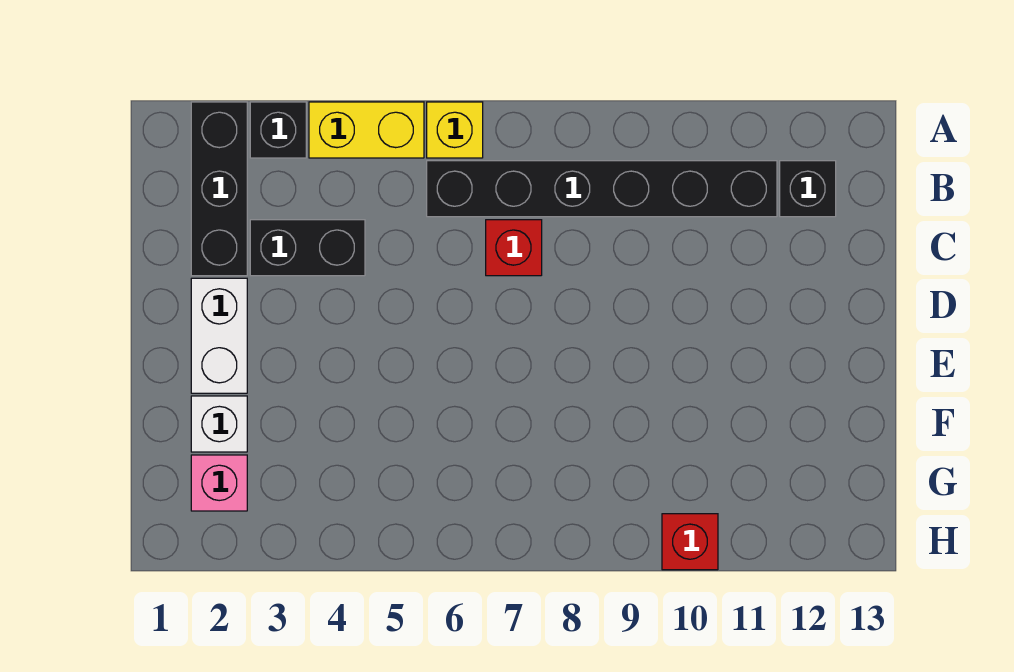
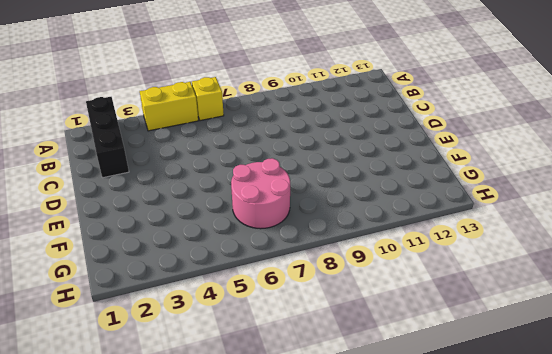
pink 2x2 round brick [231,158,290,229] -> none
none -> black 1x1 brick [250,102,306,158]
none -> black 1x6 brick [427,161,777,217]
none -> black 1x1 brick [780,161,836,217]

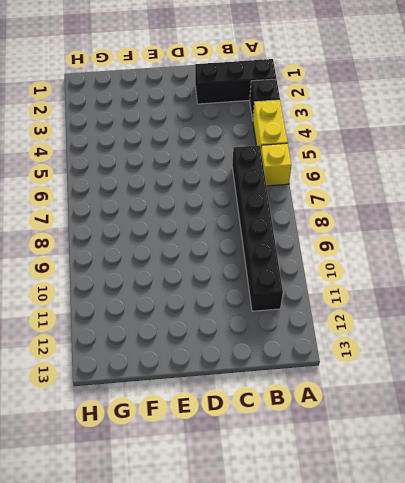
none -> black 1x1 brick [780,161,836,217]
none -> black 1x2 brick [250,220,365,276]
none -> red 1x1 brick [486,220,542,276]

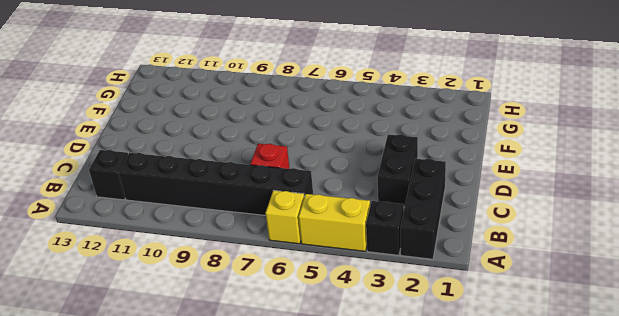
black 1x2 brick [378,134,418,207] -> black 1x2 brick turned to [250,220,365,276]
none -> white 1x2 brick [191,278,247,393]
none -> white 1x1 brick [191,396,247,452]
none -> pink 1x1 brick [191,455,247,511]

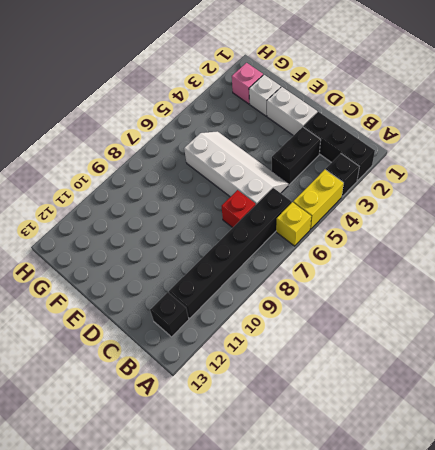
white 2x4 slope [184,131,288,204] -> none
none -> red 1x1 brick [662,514,718,570]

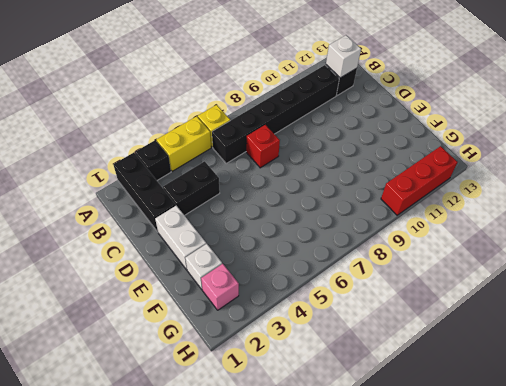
white 1x1 brick [326,35,361,78] -> none
red 1x3 brick [381,146,457,215] -> red 1x1 brick [662,514,718,570]

